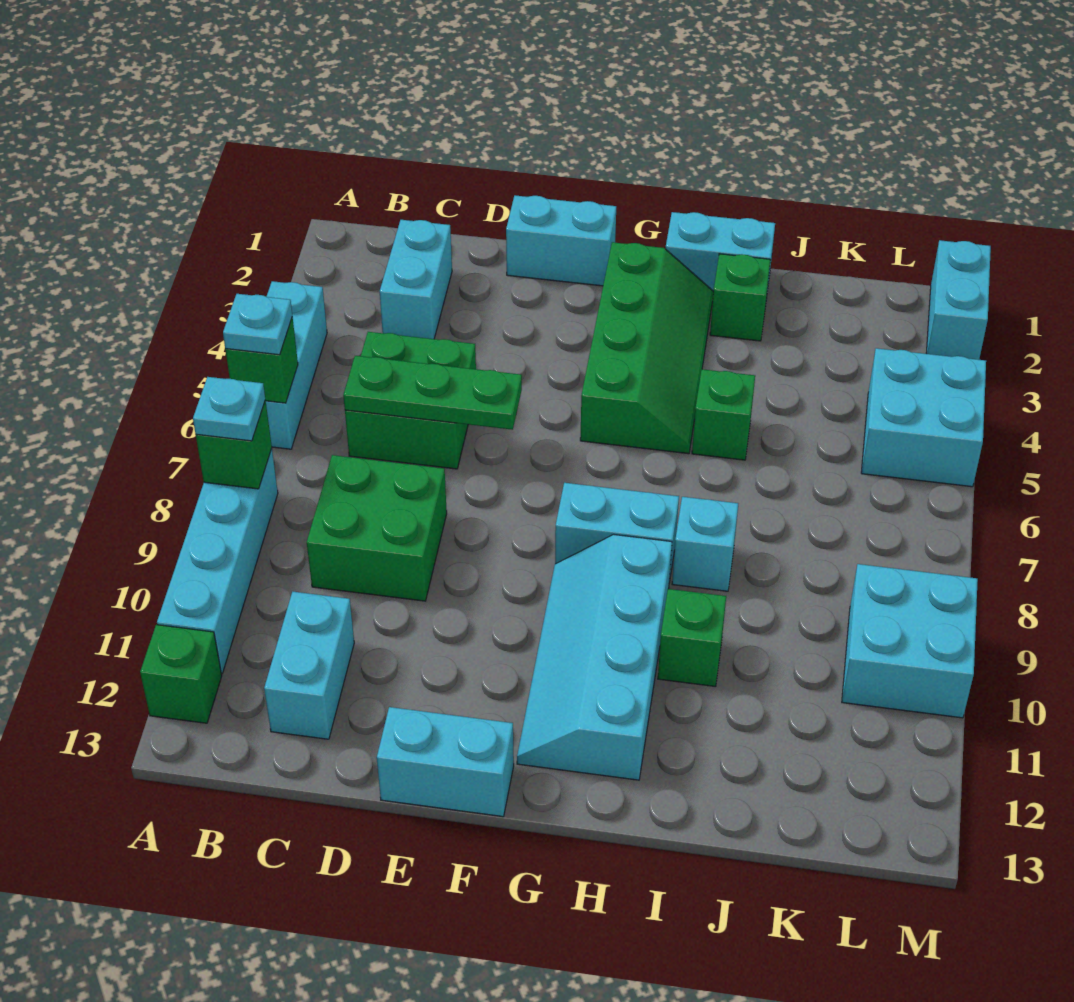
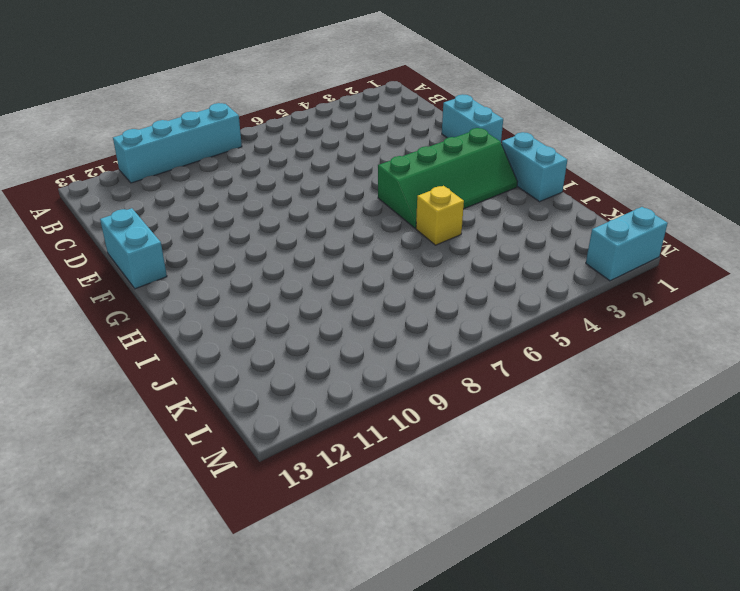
yellow 1x1 brick [416,186,464,245] -> green 1x1 brick [692,369,755,460]
none -> cyan 1x3 brick [266,281,327,449]
none -> green 1x1 brick [140,625,222,723]
none -> cyan 1x2 brick [380,220,452,339]

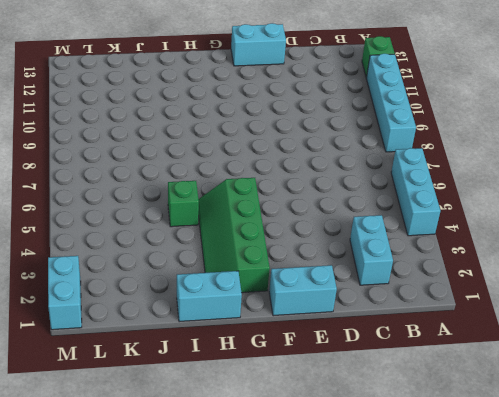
none -> green 2x2 brick [345,332,476,469]
none -> green 2x2 brick [307,455,447,601]
none -> cyan 1x2 brick [264,591,354,739]

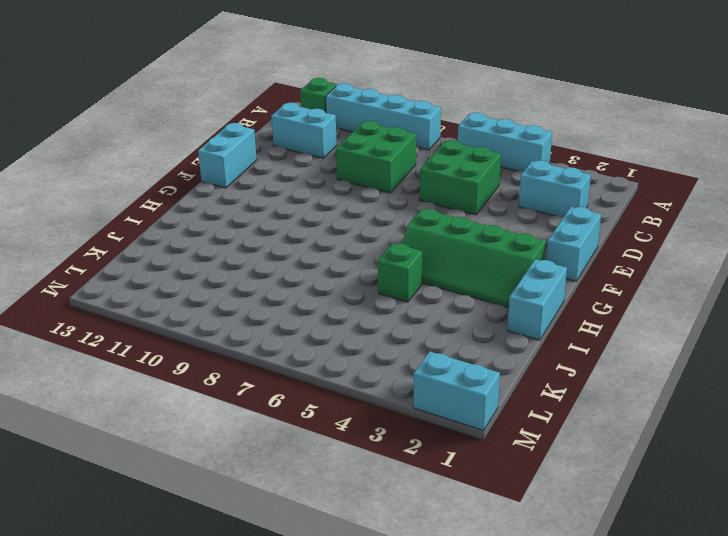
none -> cyan 1x2 brick [555,483,679,583]
none -> cyan 2x4 slope [517,534,672,780]
none -> green 1x1 brick [710,254,771,341]

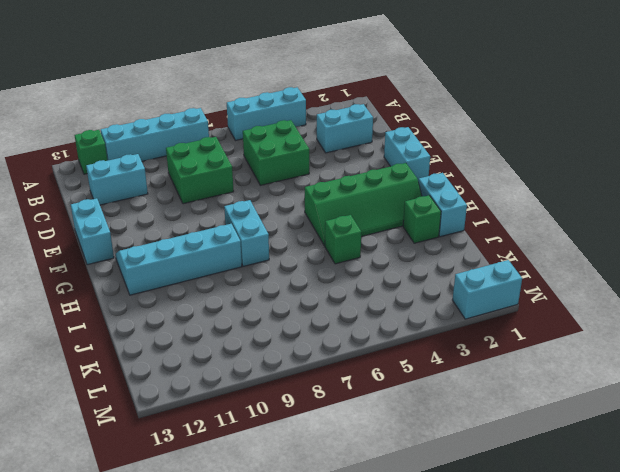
none -> cyan 1x1 brick [672,497,738,591]
none -> green 1x1 brick [658,589,726,687]
none -> cyan 2x2 brick [861,348,986,487]

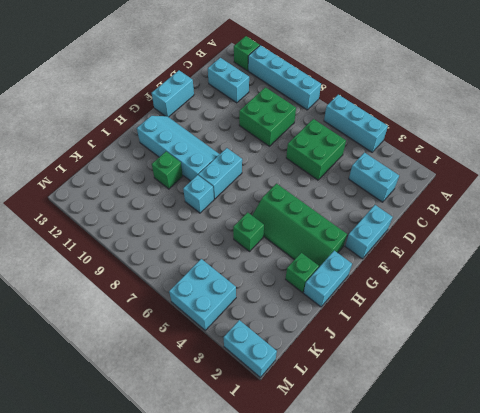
none -> cyan 2x2 brick [842,564,978,718]
none -> green 1x1 brick [225,317,298,403]
none -> green 1x1 brick [196,400,272,489]

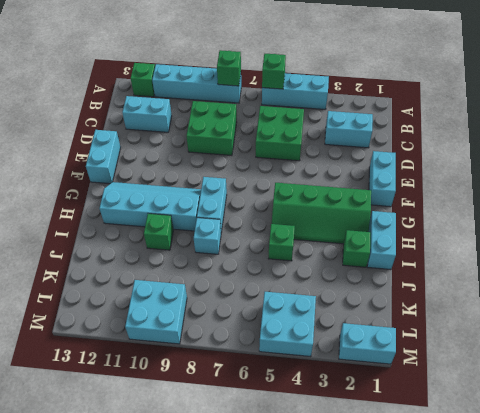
none -> green 1x3 plate [343,356,522,430]
none -> cyan 1x1 plate [223,294,292,355]
none -> cyan 1x1 plate [193,377,265,441]

